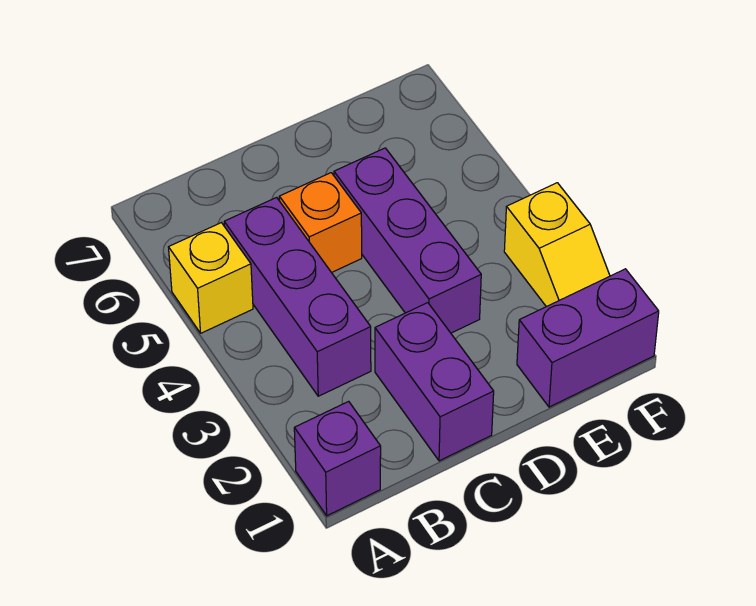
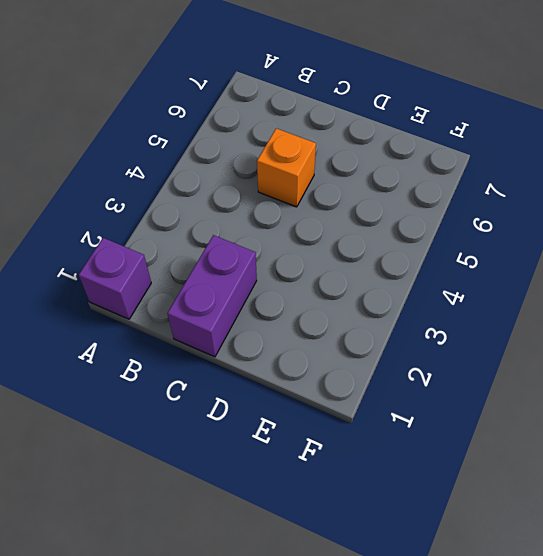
none -> yellow 1x1 brick [169,223,253,333]
none -> purple 1x3 brick [224,197,371,396]

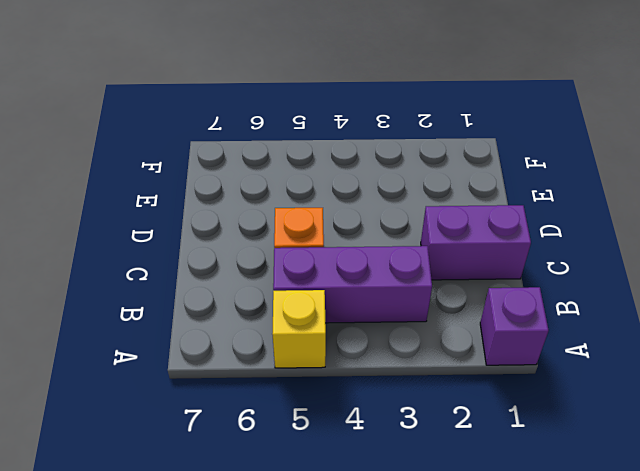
none -> purple 1x3 brick [334,148,481,333]
none -> purple 1x2 brick [517,269,659,407]

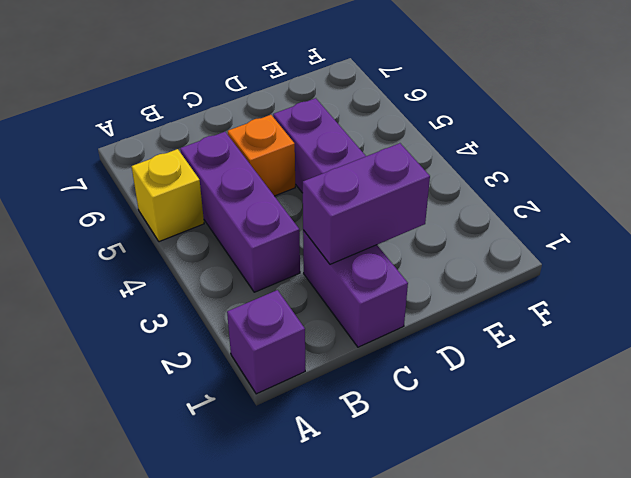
purple 1x2 brick [303,143,430,264] -> purple 1x2 brick moved to [517,269,659,407]
none -> yellow 1x2 slope [504,183,610,307]

